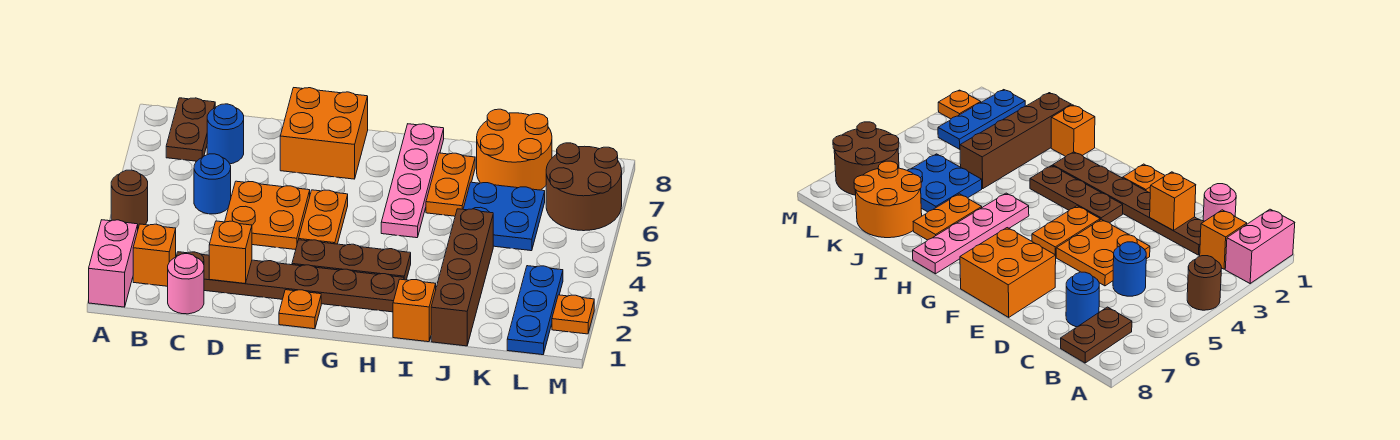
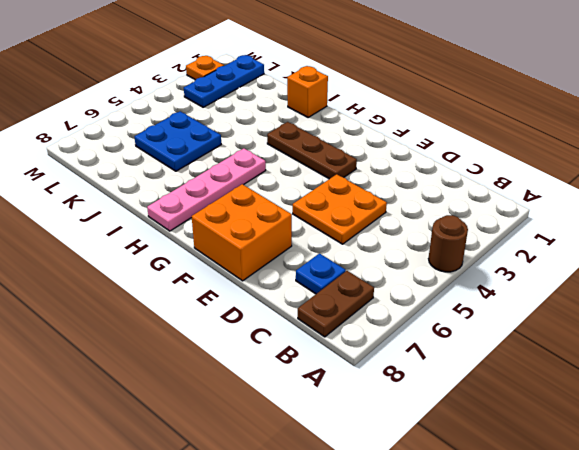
blue 1x1 plate [296,253,346,294] -> blue 1x1 round brick [207,104,244,164]
none -> pink 1x2 brick [89,220,138,307]
none -> orange 1x1 brick [133,224,176,286]
none -> pink 1x1 round brick [168,254,204,314]

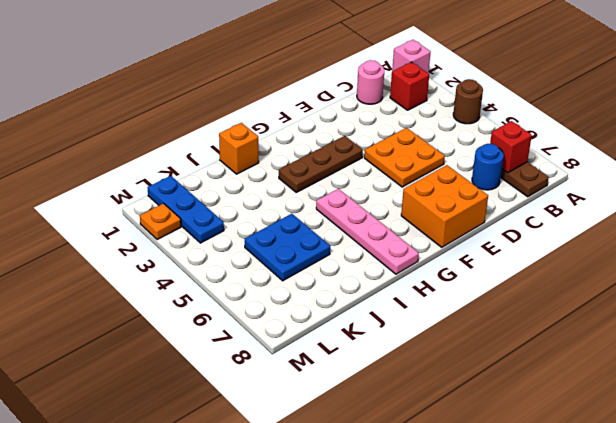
pink 1x1 brick [392,40,431,74] -> pink 1x2 brick [89,220,138,307]
red 1x1 brick [390,62,429,110] -> orange 1x1 brick [133,224,176,286]
red 1x1 brick [490,121,532,173] -> none
none -> brown 1x6 plate [176,252,404,312]
none -> blue 1x1 round brick [194,154,231,214]
none -> orange 1x1 plate [279,290,321,329]

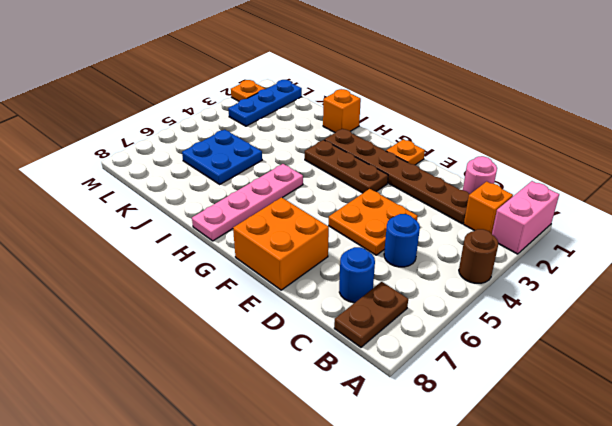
none -> orange 1x2 plate [299,190,348,244]
none -> orange 1x2 plate [426,153,475,216]
none -> brown 1x4 brick [431,209,493,346]

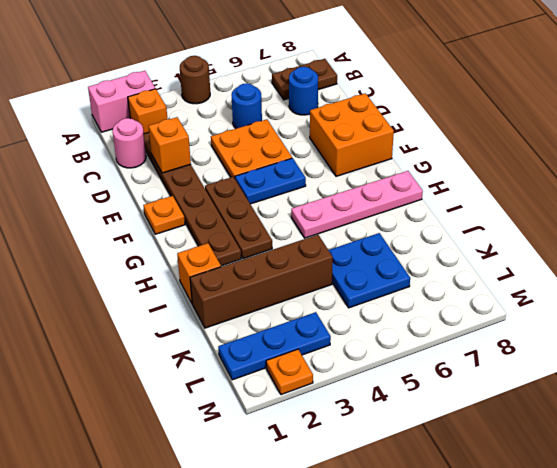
blue 1x2 plate [235,158,306,204] -> orange 1x2 plate [299,190,348,244]
none -> orange 1x2 plate [426,153,475,216]
none -> orange 2x2 round brick [477,109,552,190]
none -> brown 2x2 round brick [546,143,622,231]

